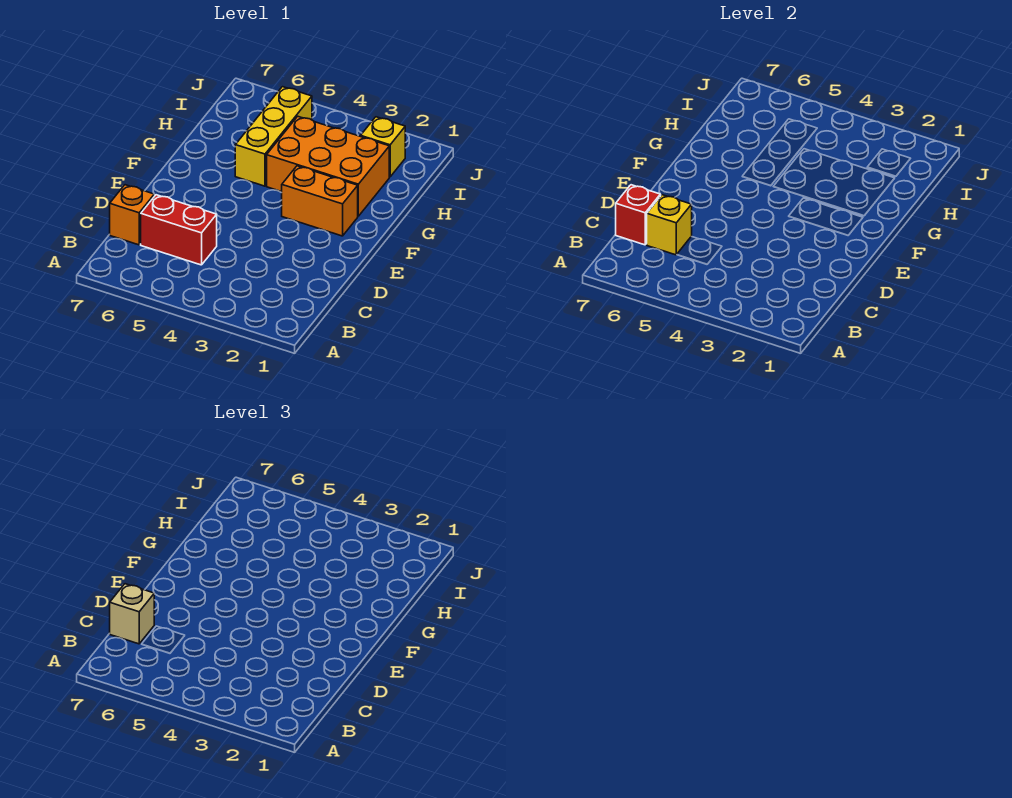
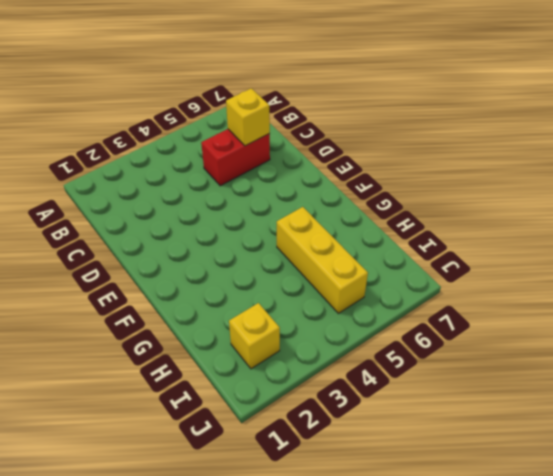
none -> orange 1x1 brick [110,185,154,245]
none -> orange 1x2 brick [282,166,358,236]

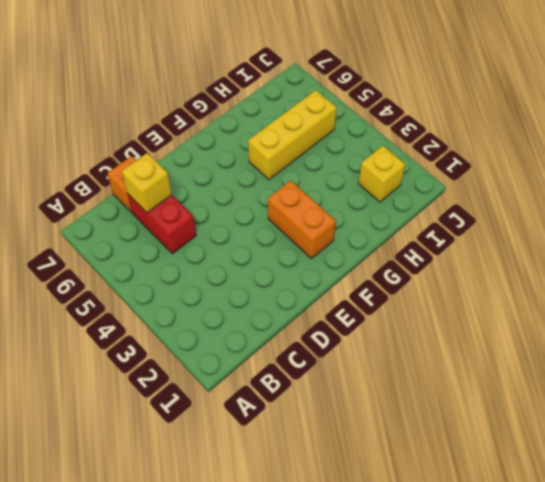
none -> orange 2x3 brick [267,116,389,216]
none -> red 1x1 brick [616,185,660,245]

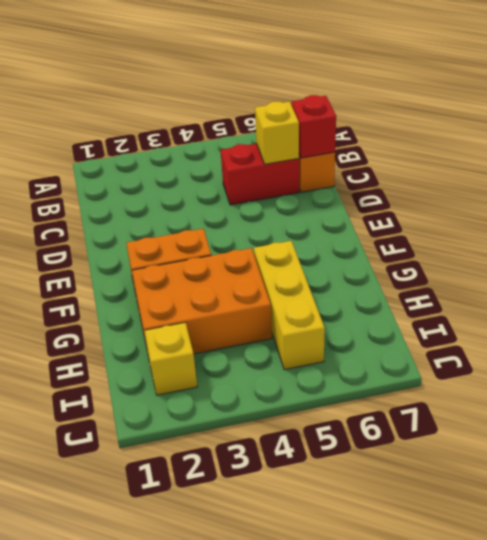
none -> tan 1x1 brick [110,584,154,644]

